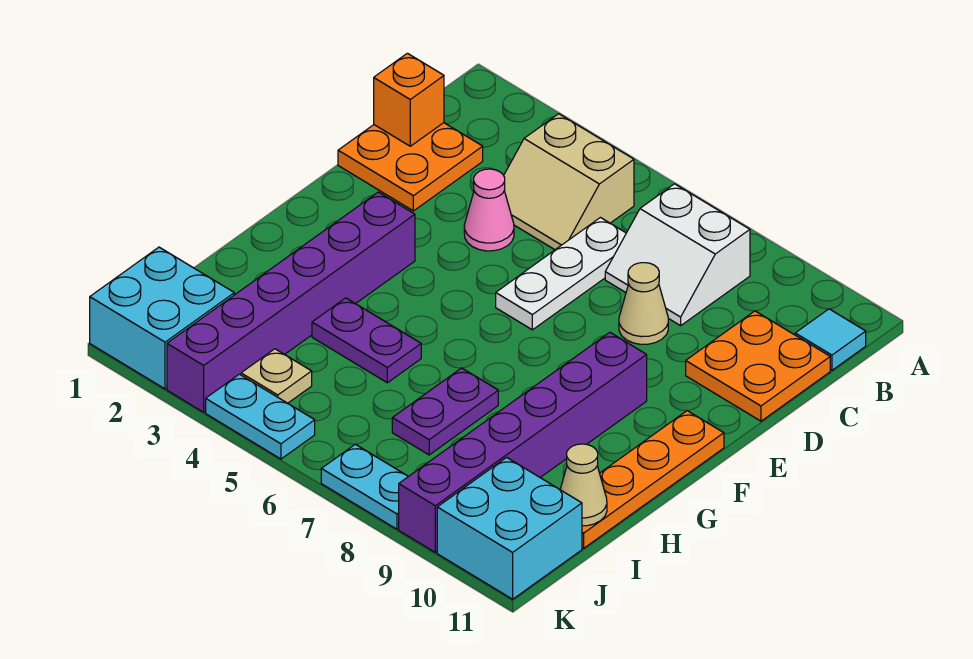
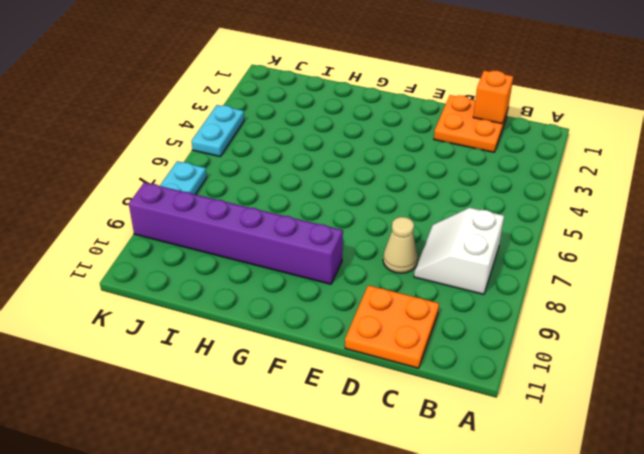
none -> tan 2x2 slope [504,114,634,250]
none -> cyan 1x1 tile [795,309,866,370]
none -> white 1x3 plate [496,218,626,330]

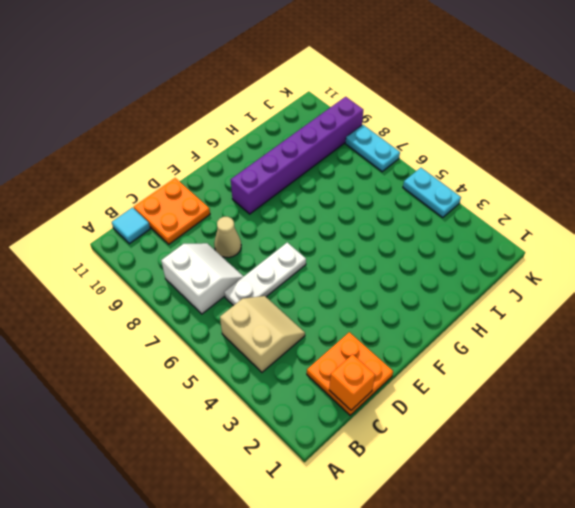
none -> pink 1x1 cone [464,169,514,251]
none -> purple 1x6 brick [167,192,415,412]
none -> orange 1x4 plate [582,411,724,548]

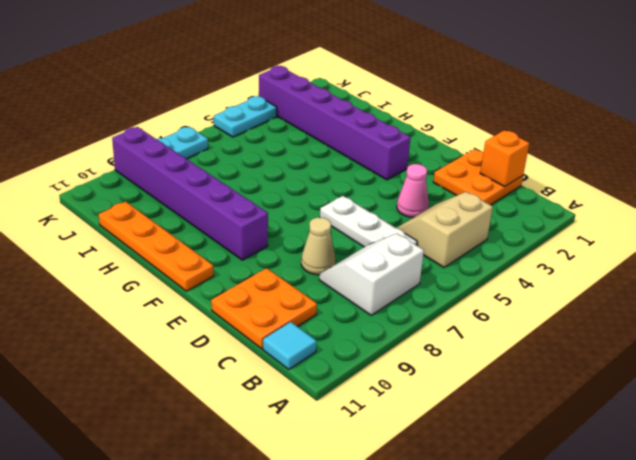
none -> purple 1x2 plate [312,298,421,383]
none -> purple 1x2 plate [392,368,498,455]
none -> cyan 2x2 brick [90,247,234,389]

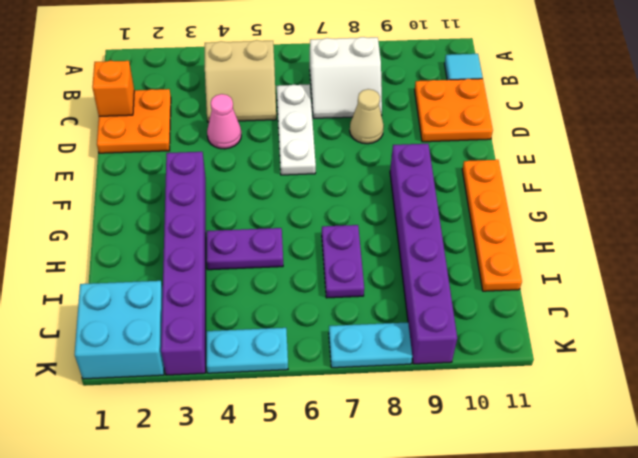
none -> tan 1x1 plate [241,349,312,403]
none -> cyan 2x2 brick [437,457,582,599]
none -> tan 1x1 cone [560,444,607,526]

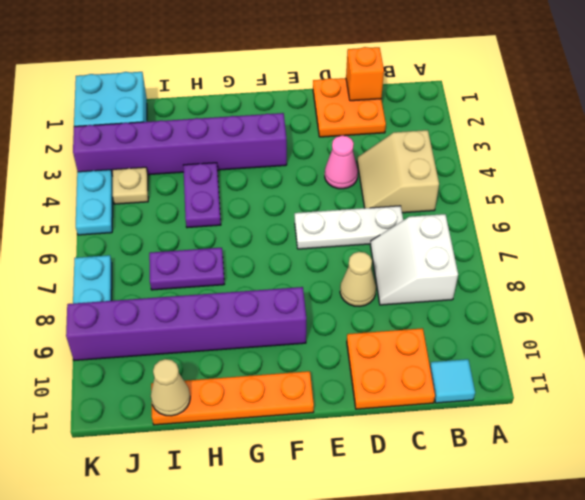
none -> cyan 2x2 brick [437,457,582,599]

